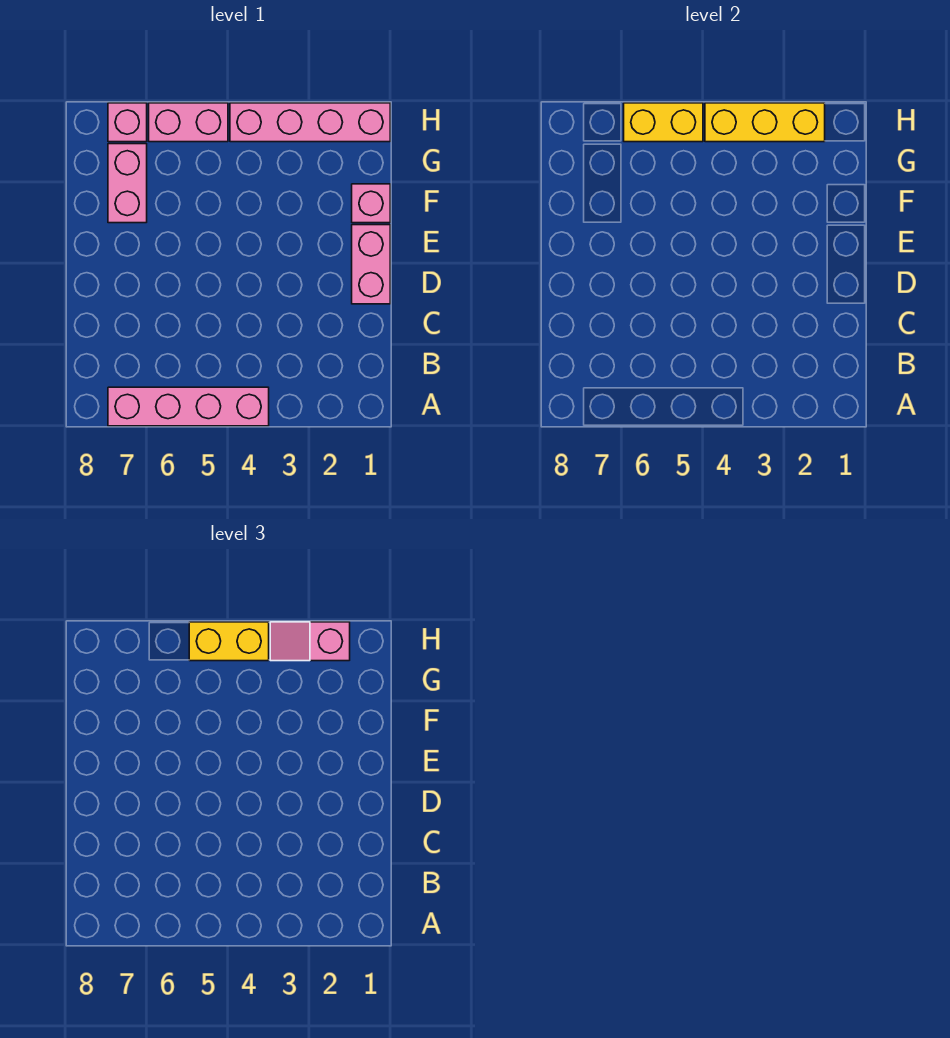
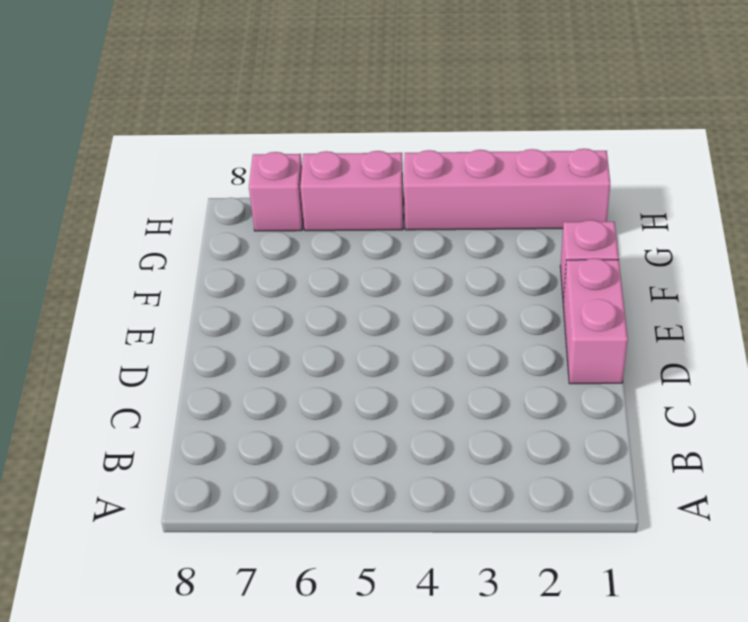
none -> pink 1x4 brick [108,387,269,426]
none -> pink 1x2 brick [108,144,147,223]

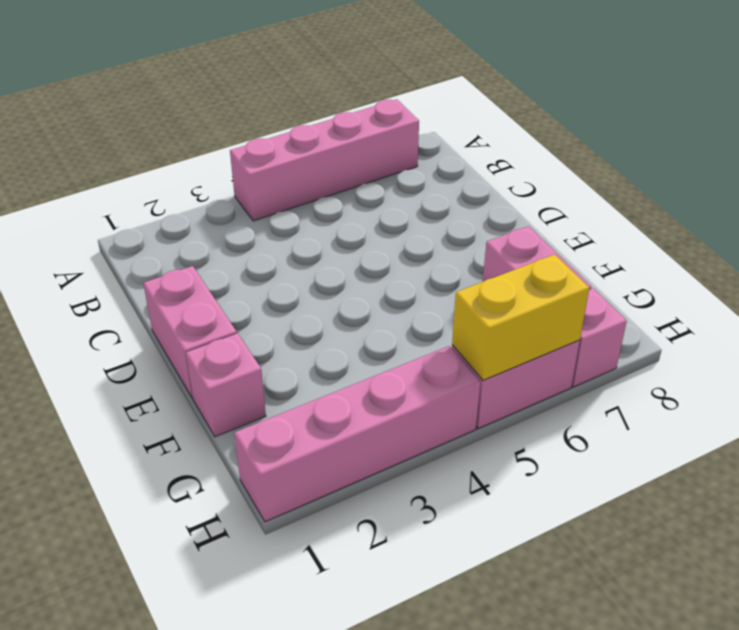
none -> yellow 1x3 brick [705,103,825,142]
none -> pink 1x2 slope [270,622,350,661]

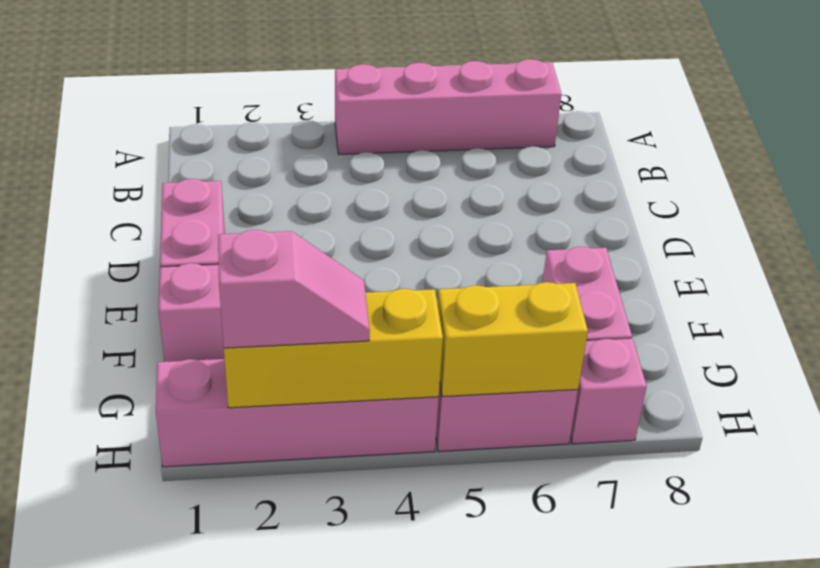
none -> yellow 1x2 brick [189,622,269,661]

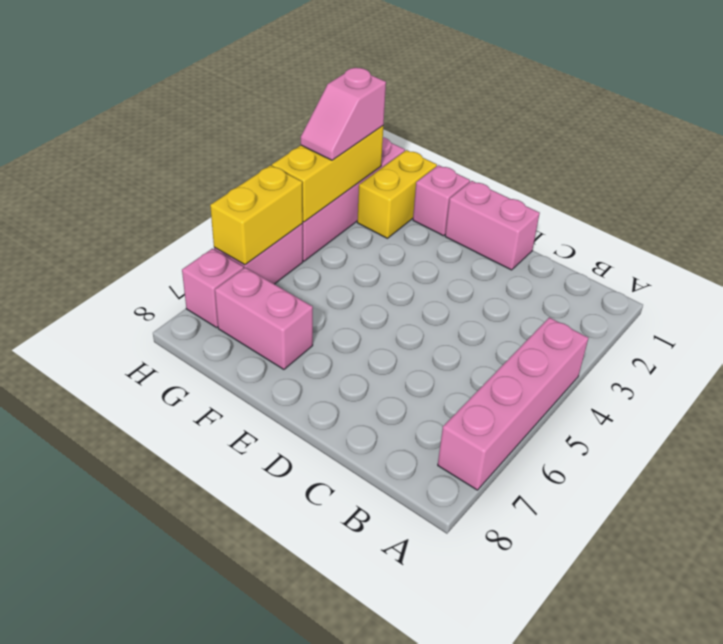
yellow 1x2 brick [357,150,437,238] -> yellow 1x2 brick moved to [189,622,269,661]

